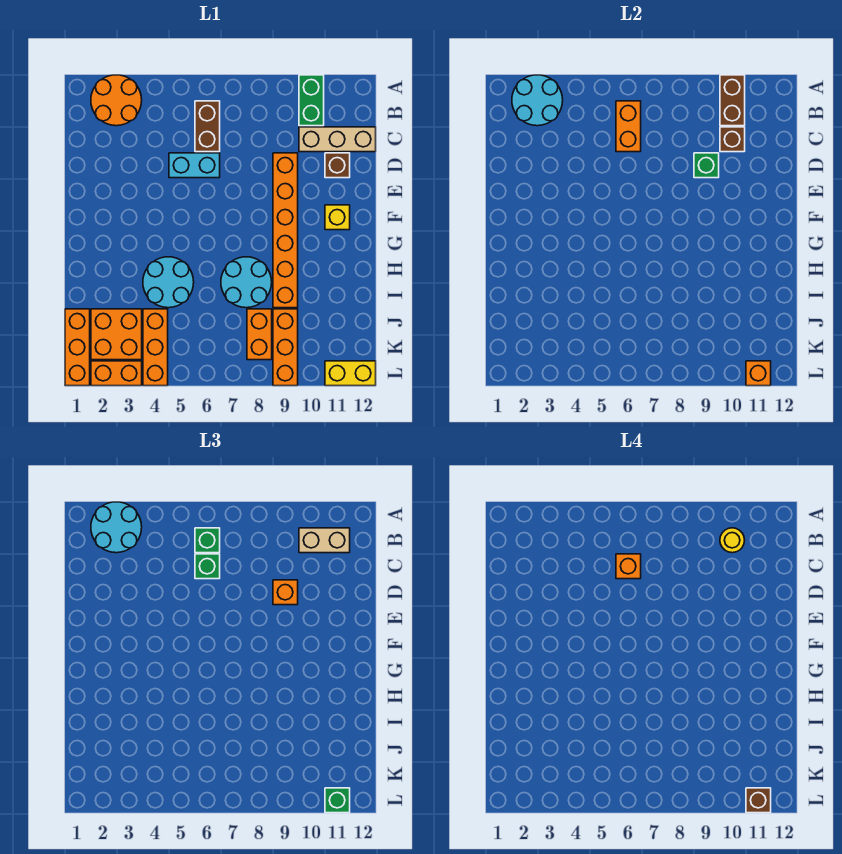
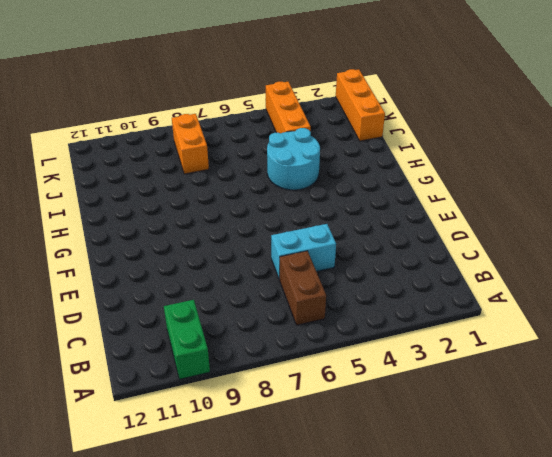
none -> orange 2x2 round brick [91,75,142,126]
none -> tan 1x3 brick [299,127,376,152]
none -> orange 1x6 brick [273,153,298,308]
none -> brown 1x1 brick [325,153,350,178]

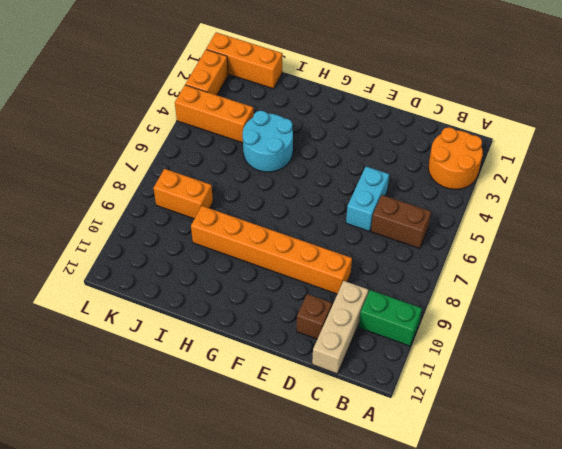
none -> yellow 1x1 brick [325,205,350,230]
none -> cyan 2x2 round brick [221,257,272,308]
none -> orange 2x2 brick [91,309,142,360]
none -> orange 1x3 brick [273,309,298,386]

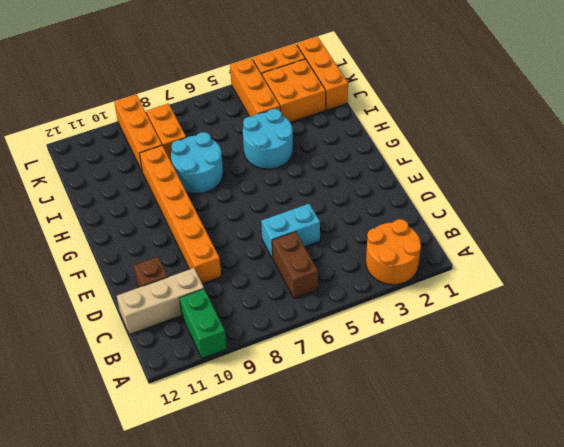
none -> yellow 1x1 brick [325,205,350,230]
none -> yellow 1x2 brick [325,361,376,386]
none -> cyan 2x2 round brick [512,75,563,126]
none -> brown 1x2 brick [720,75,745,126]

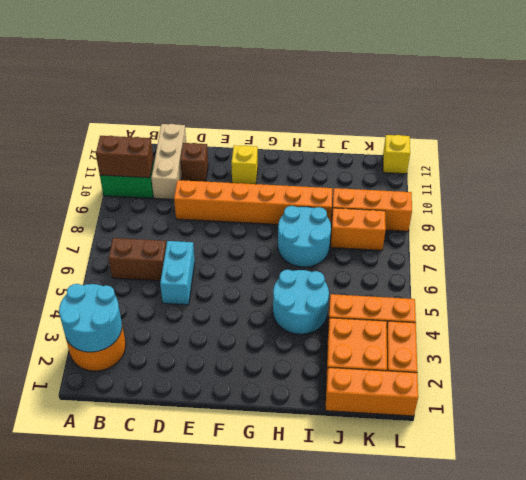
yellow 1x1 brick [383,135,410,174] -> yellow 1x2 brick [325,361,376,386]
none -> orange 1x2 brick [616,101,641,152]
none -> brown 1x1 brick [720,127,745,152]
none -> green 1x1 brick [694,153,719,178]
none -> orange 1x1 brick [746,361,771,386]

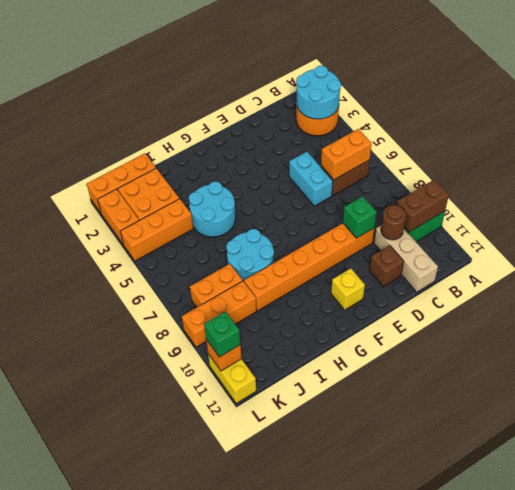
brown 1x1 round brick [381,205,406,240] -> brown 1x1 brick [720,127,745,152]
none -> cyan 2x2 round brick [91,502,142,553]
none -> green 1x1 brick [195,528,220,553]
none -> tan 1x2 brick [299,528,350,553]
none -> green 1x1 brick [195,554,220,579]

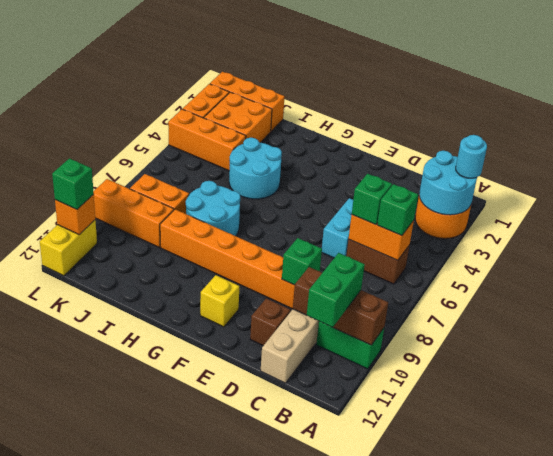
cyan 1x1 round brick [456,135,487,178] -> cyan 2x2 round brick [91,502,142,553]
green 1x2 brick [307,253,365,327] -> tan 1x2 brick [299,528,350,553]
none -> orange 1x1 brick [273,580,298,605]
none -> yellow 1x1 round brick [720,528,745,553]
none -> orange 1x1 brick [616,554,641,579]
none -> brown 1x1 brick [746,788,771,813]

